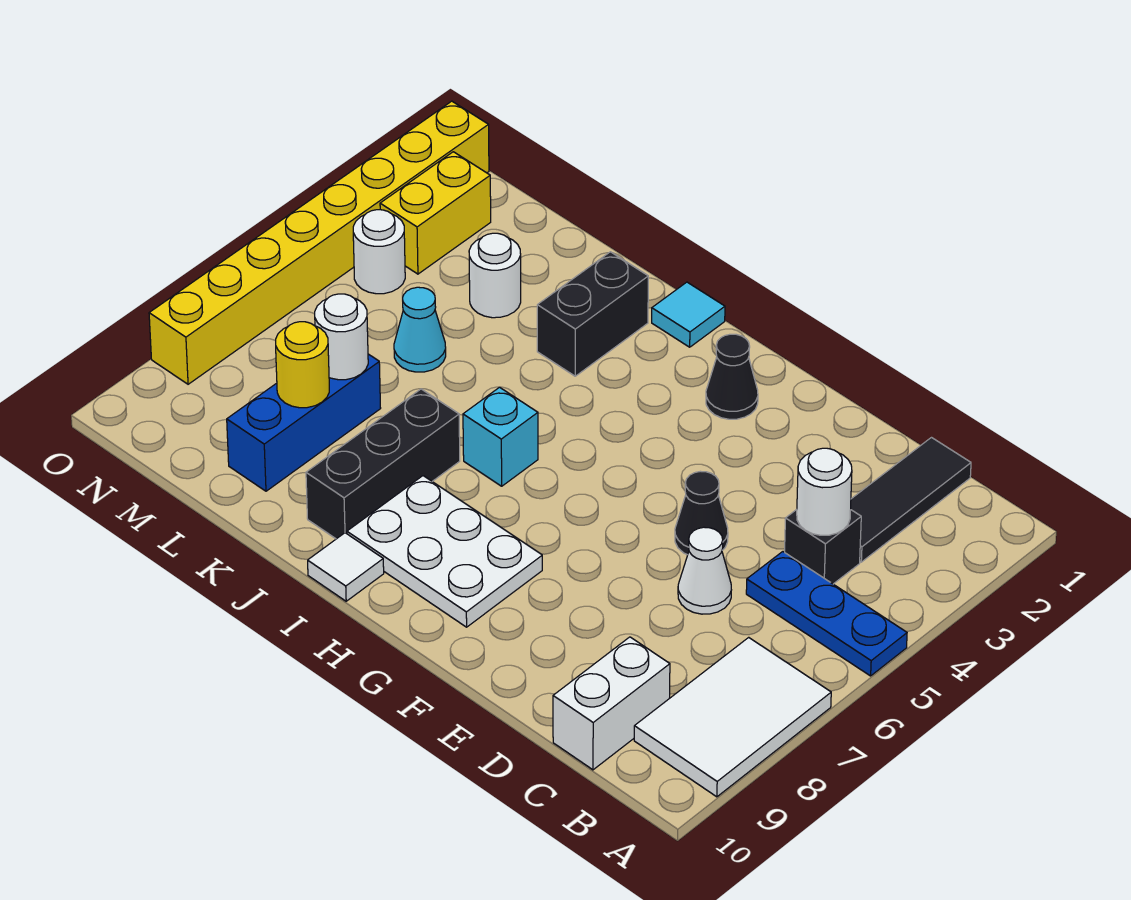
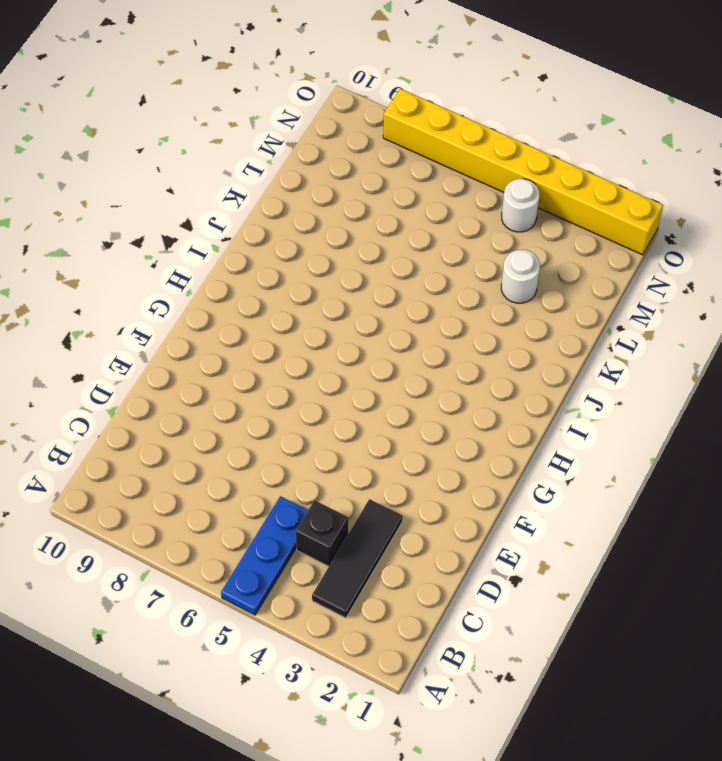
black 1x3 tile [312,499,403,618] -> black 1x3 tile turned to [851,438,971,562]
none -> white 2x3 tile [634,637,831,797]
none -> white 1x2 brick [553,637,670,770]
none -> white 1x1 cone [678,527,731,614]

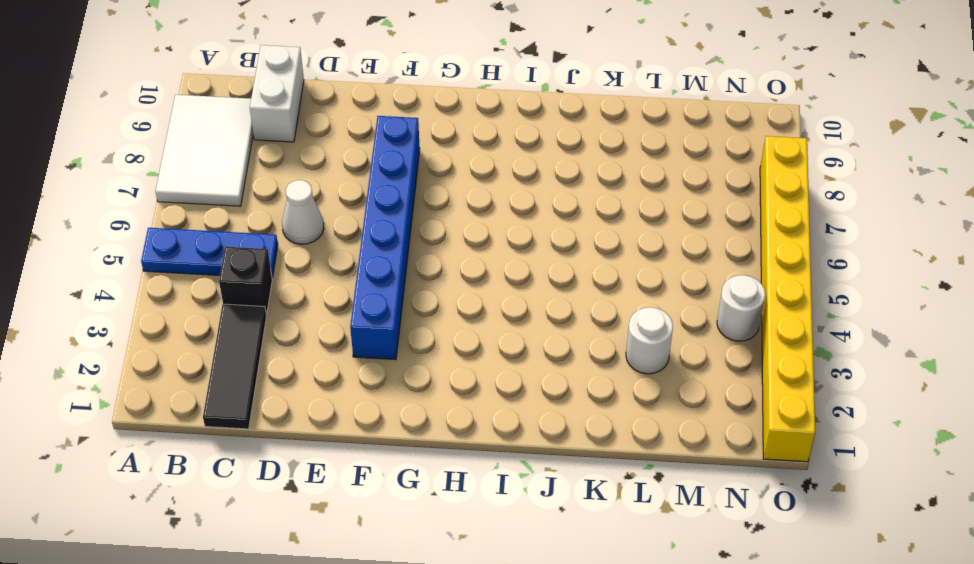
blue 1x6 brick [350,116,420,360] -> none
none -> black 1x1 cone [675,471,728,555]
none -> black 1x1 cone [706,334,758,419]
none -> white 2x3 plate [347,476,542,627]

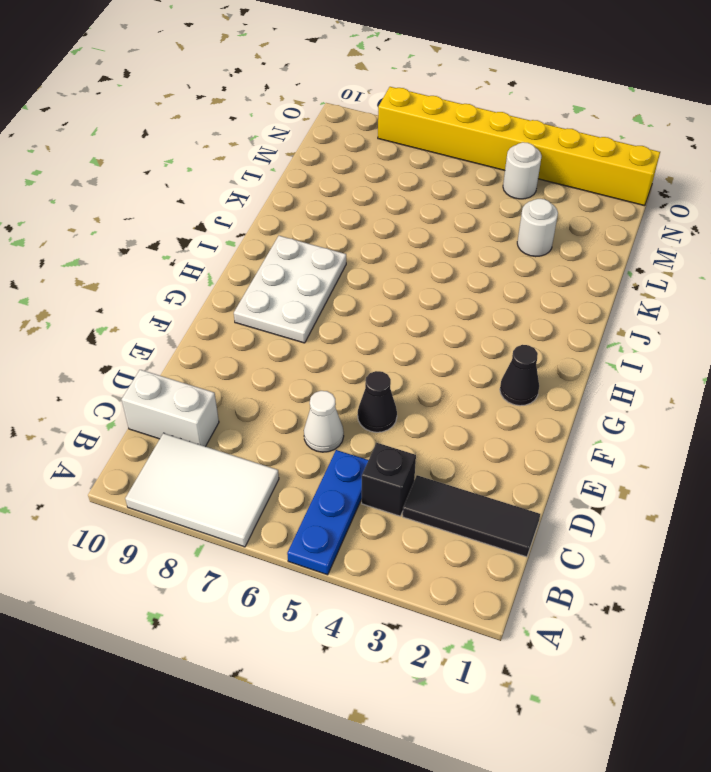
none -> cyan 1x1 tile [652,282,725,347]
none -> cyan 1x1 brick [463,387,538,486]
none -> white 1x1 tile [308,533,384,601]

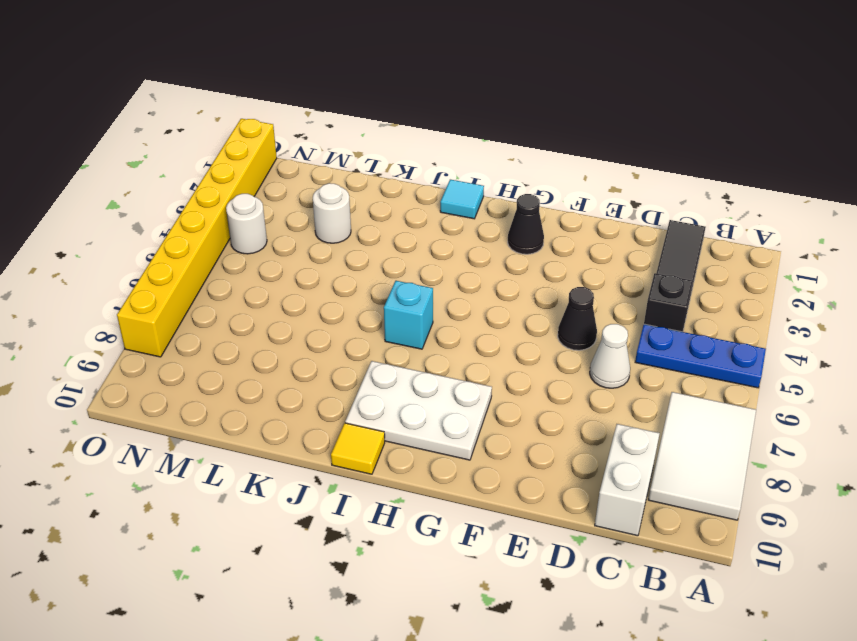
yellow 1x1 tile [331,423,385,474] -> white 1x1 tile [308,533,384,601]
none -> black 1x2 brick [537,252,648,376]
none -> black 1x3 brick [306,389,460,539]
none -> cyan 1x1 cone [394,287,446,372]

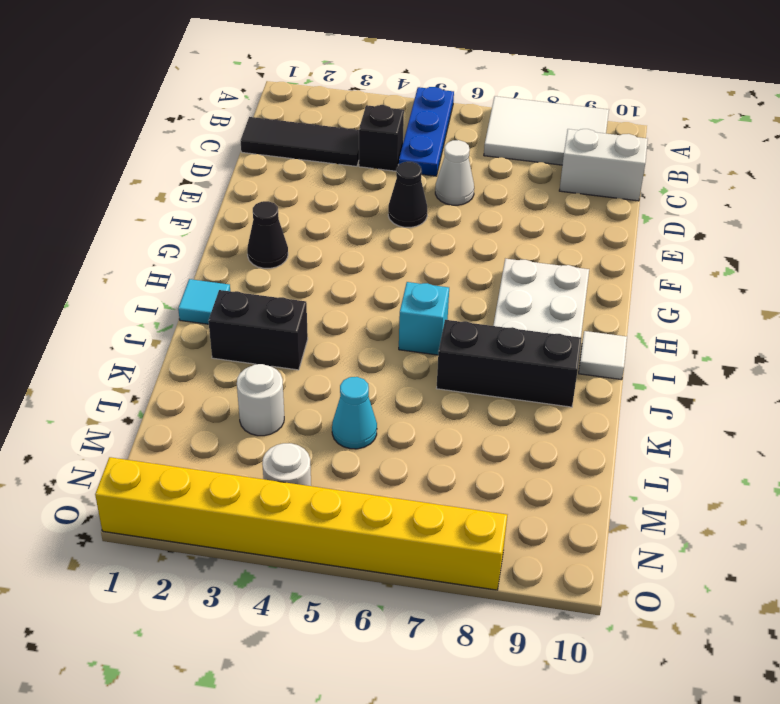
none -> blue 1x3 brick [227,354,381,491]
none -> yellow 1x2 brick [380,152,491,274]
none -> white 1x1 round brick [797,448,852,535]

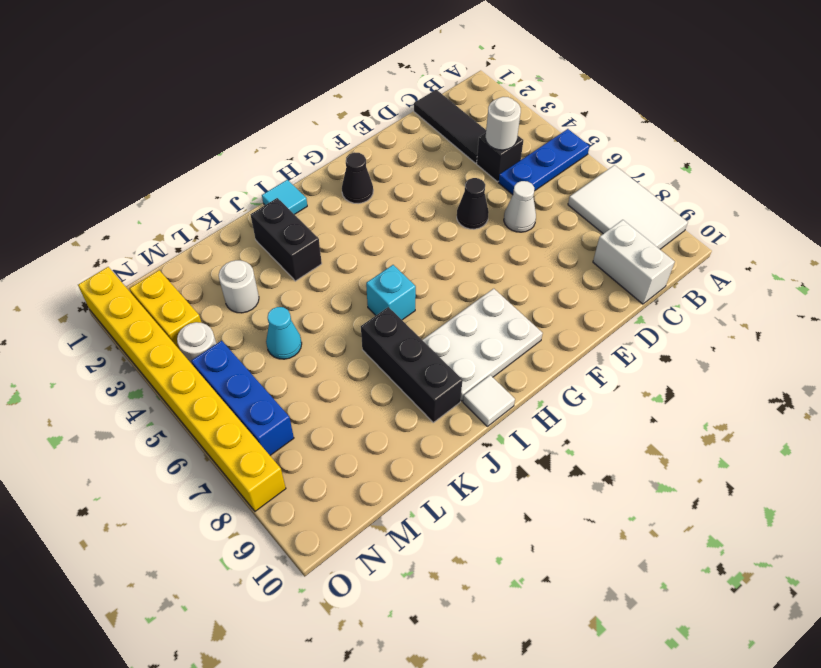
blue 1x3 brick [191,341,294,455] -> blue 1x3 brick moved to [227,354,381,491]
none -> white 1x1 round brick [315,294,368,380]
none -> yellow 1x1 round brick [276,322,329,408]

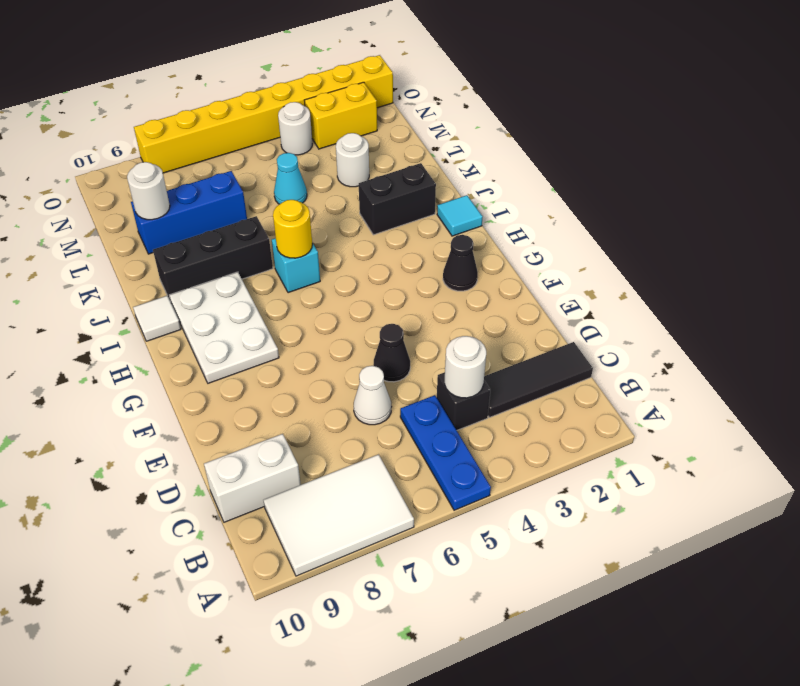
yellow 1x1 round brick [273,200,312,258] -> yellow 1x1 round brick moved to [276,322,329,408]
white 1x1 round brick [127,162,170,220] -> white 1x1 round brick moved to [315,294,368,380]

